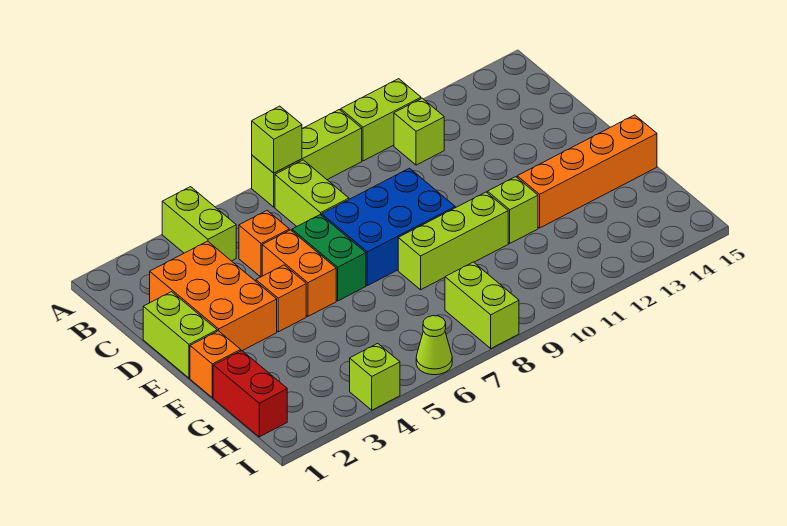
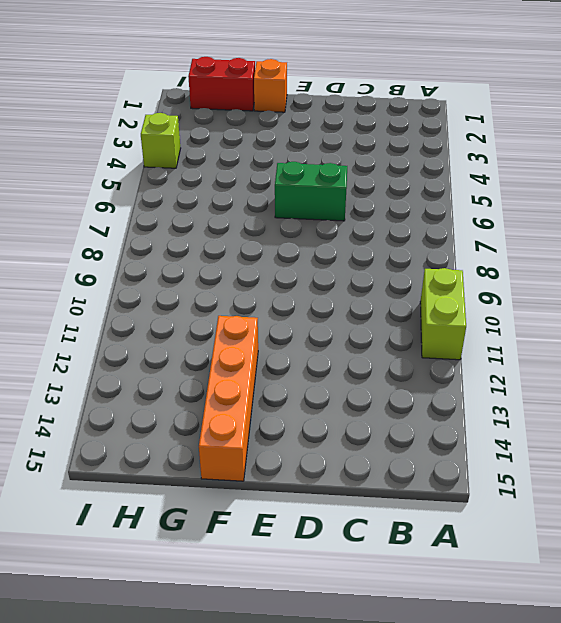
none -> lime 1x2 brick [162,187,236,261]
none -> lime 1x3 brick [252,110,362,207]
none -> lime 1x2 brick [275,160,349,226]

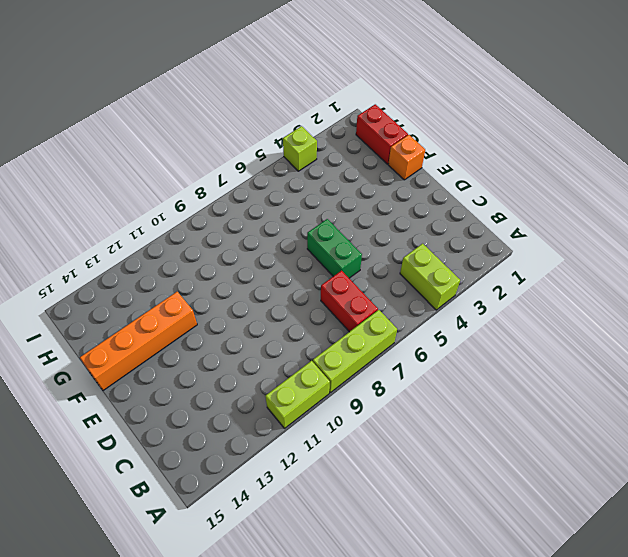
red 1x2 brick [321,270,378,332] -> lime 1x2 brick [275,160,349,226]
none -> lime 1x1 brick [394,98,444,165]
none -> orange 2x3 brick [150,241,277,351]
none -> orange 1x1 brick [239,211,289,277]

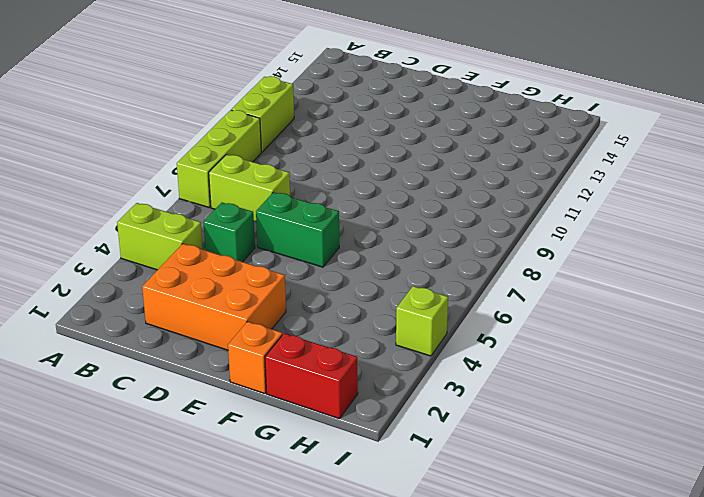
green 1x1 brick [203,203,255,262] -> orange 1x1 brick [239,211,289,277]
none -> lime 1x1 brick [394,98,444,165]
none -> lime 1x2 brick [143,292,217,378]
none -> orange 1x2 brick [262,230,336,316]

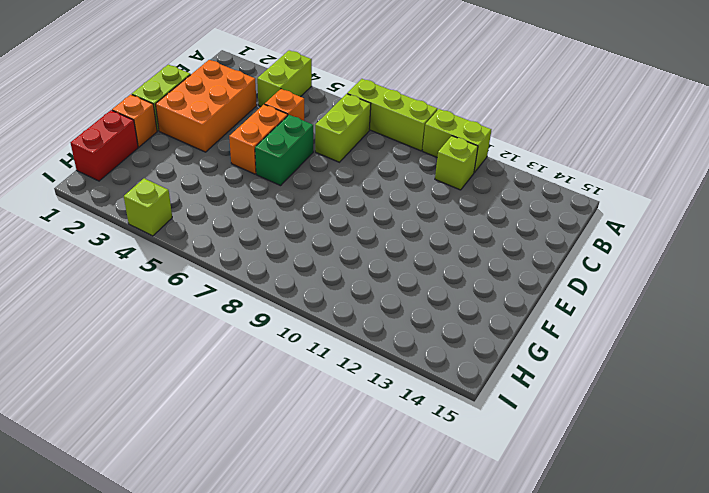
none -> blue 2x3 brick [322,168,455,286]
none -> orange 1x1 brick [256,265,306,332]
none -> lime 1x3 brick [398,192,508,290]

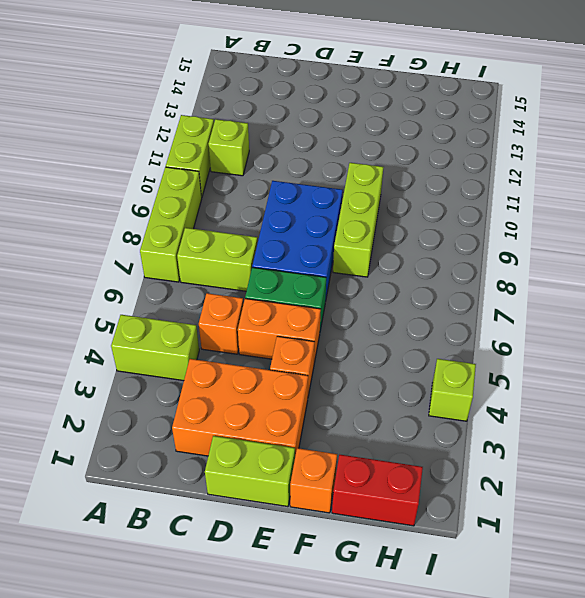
none -> lime 1x1 brick [487,177,538,243]
none -> orange 1x4 brick [517,115,657,228]
none -> lime 1x2 brick [445,262,519,348]

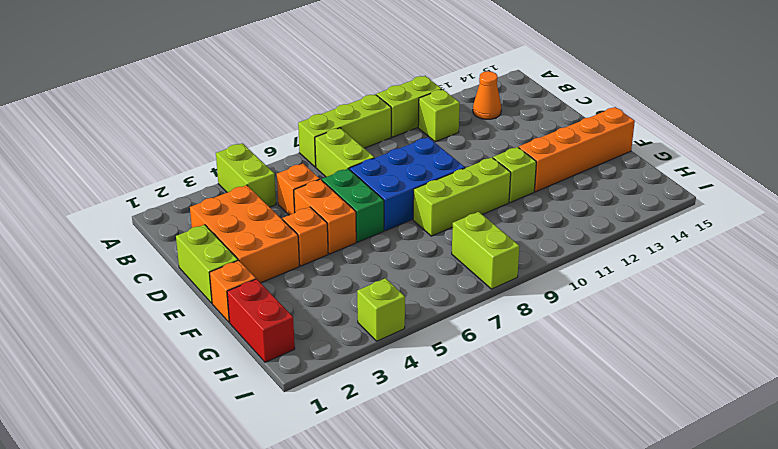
orange 1x1 cone [473,71,501,119] -> none
none -> lime 1x1 cone [416,316,452,375]
none -> lime 1x1 brick [252,106,302,173]

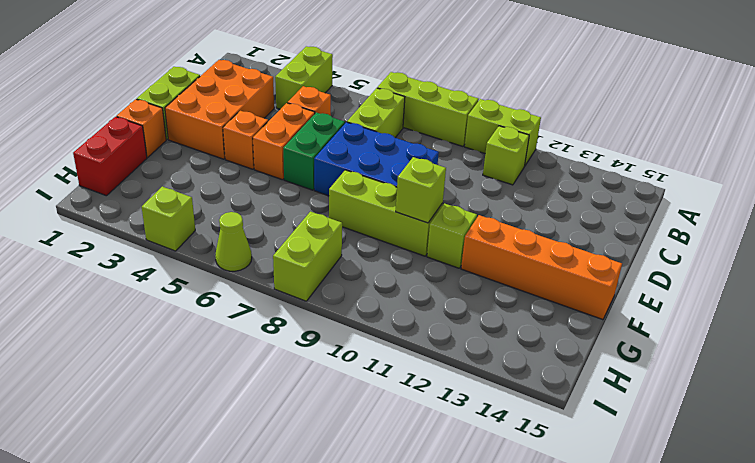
lime 1x1 brick [396,157,446,223] -> lime 1x1 brick moved to [252,106,302,173]

